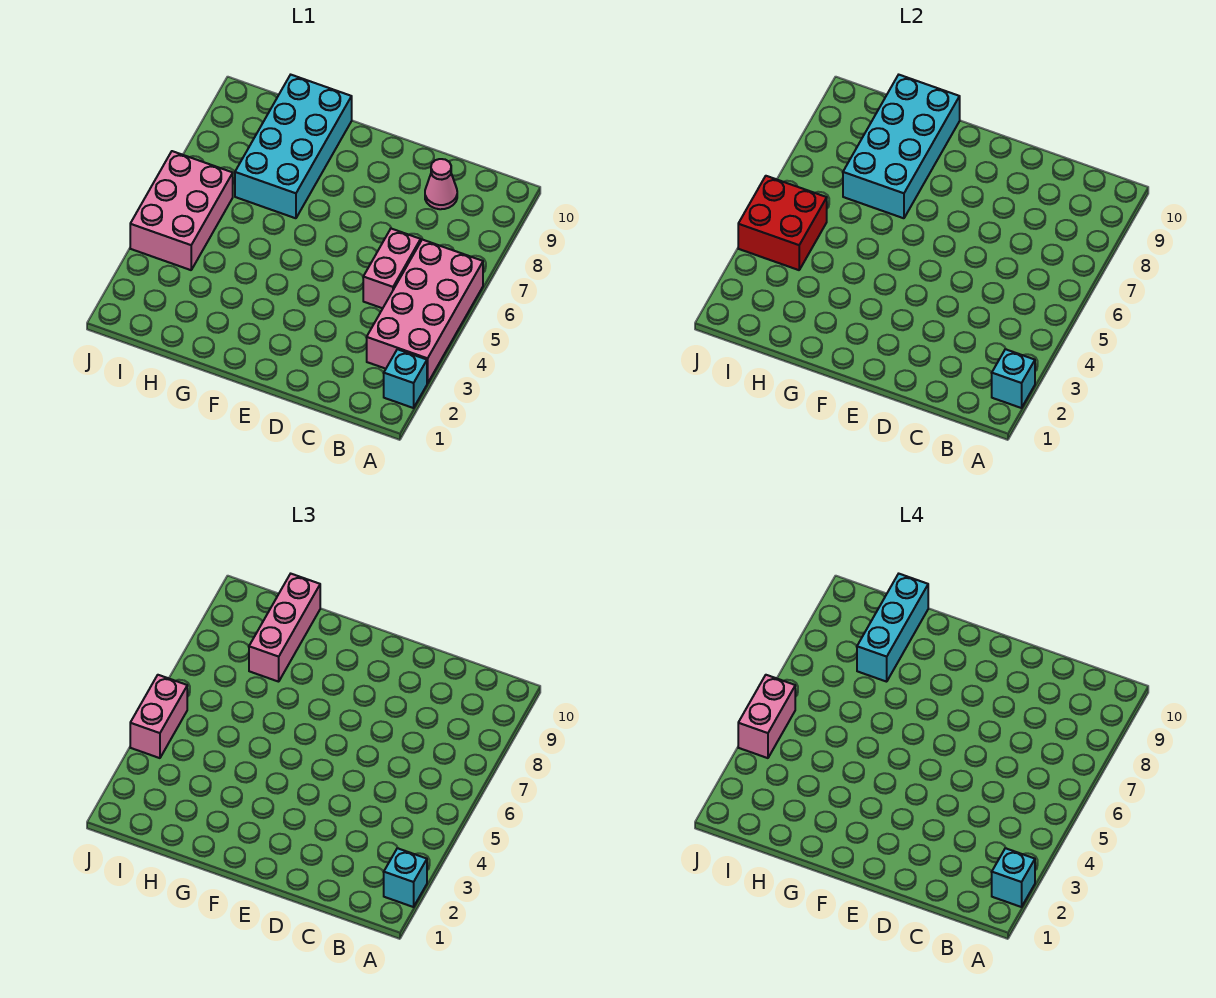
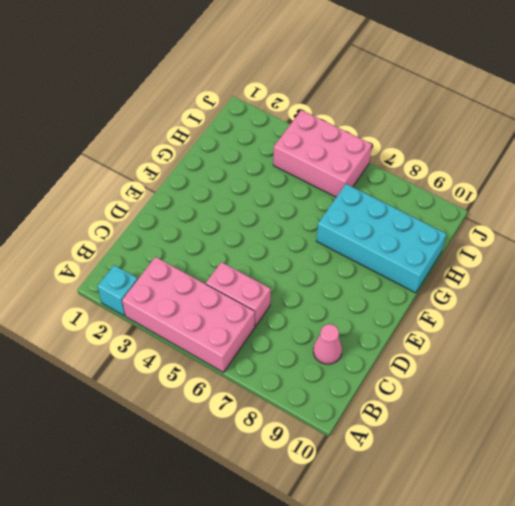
none -> cyan 1x1 brick [992,349,1035,408]
none -> cyan 2x4 brick [843,75,960,218]
none -> red 2x2 brick [738,176,827,270]

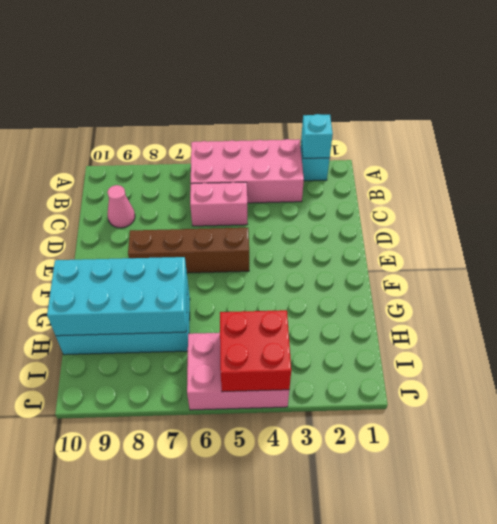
brown 1x4 brick [128,228,249,273] -> none
none -> cyan 1x1 brick [384,848,427,907]
none -> pink 1x3 brick [249,574,320,682]
none -> pink 1x2 brick [130,675,187,758]

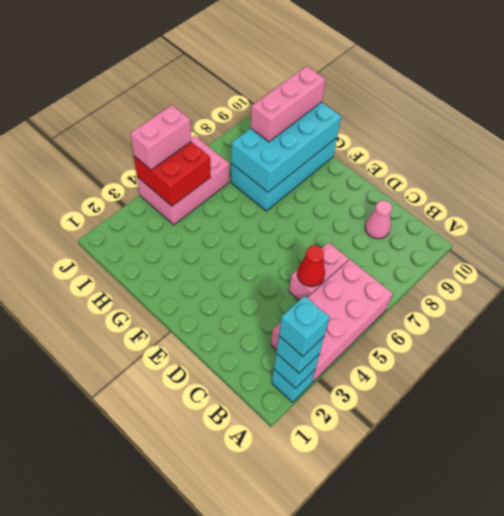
red 1x1 cone [297,246,325,287] -> none
none -> cyan 1x3 brick [857,574,928,682]
none -> pink 1x2 brick [738,675,795,758]

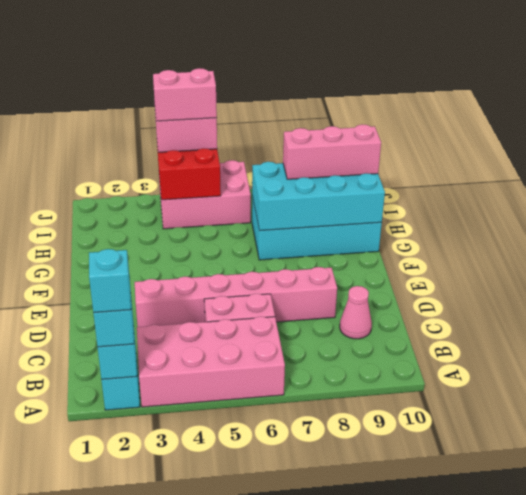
pink 1x6 brick [135,267,337,327] -> none
none -> cyan 1x3 brick [857,574,928,682]

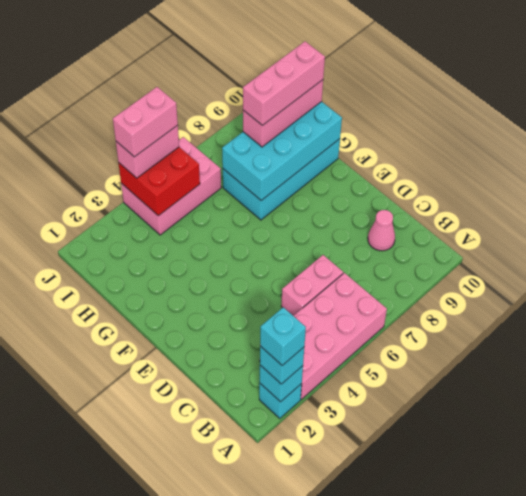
pink 1x3 brick [243,41,325,126] -> cyan 1x3 brick [857,574,928,682]

